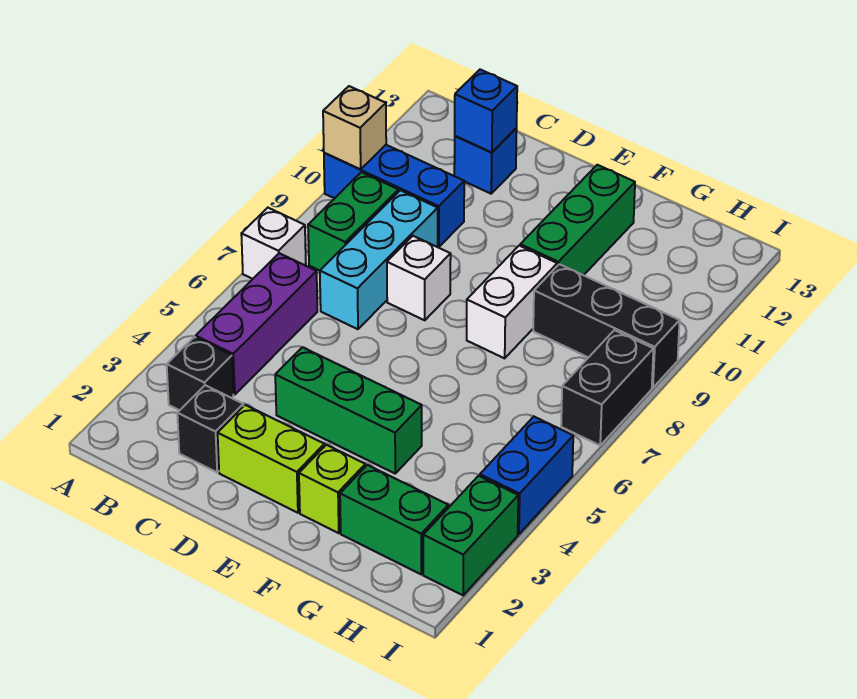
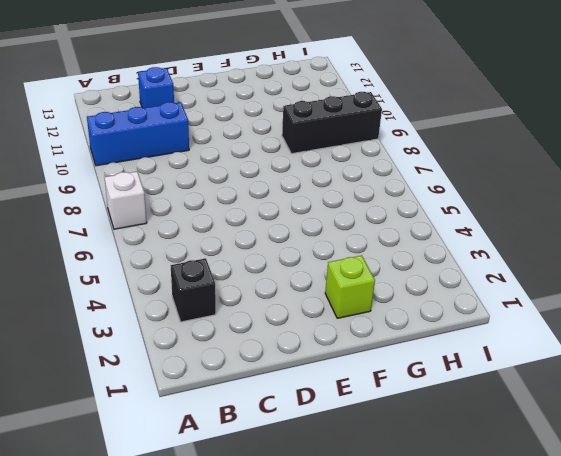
none -> purple 1x3 brick [196,253,317,395]
none -> green 1x2 brick [308,172,398,270]
none -> black 1x1 brick [177,385,243,472]

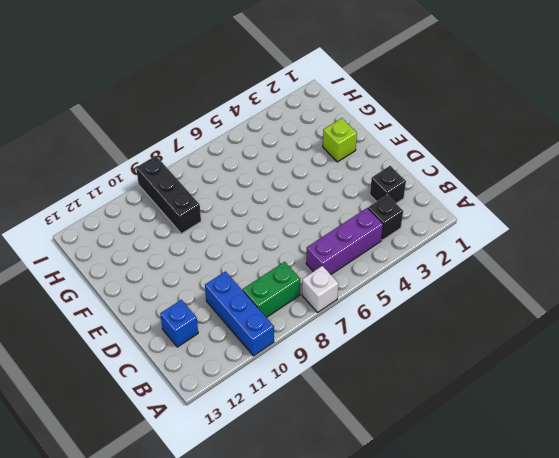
none -> cyan 1x3 brick [320,190,438,329]
none -> lime 1x2 brick [218,405,324,513]
none -> green 1x3 brick [275,347,422,473]

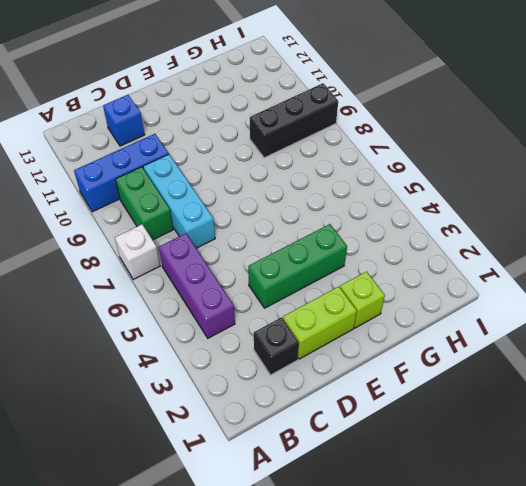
none -> black 1x1 brick [167,337,234,410]
none -> white 1x1 brick [387,236,451,320]
none -> white 1x2 brick [467,246,557,358]

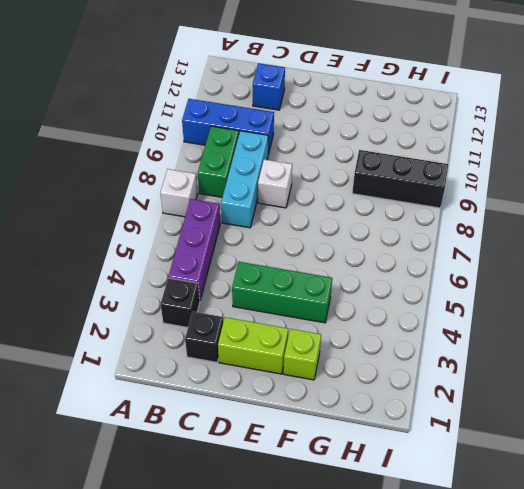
none -> white 1x2 brick [467,246,557,358]
none -> green 1x3 brick [520,165,635,275]
none -> green 1x2 brick [340,465,448,574]

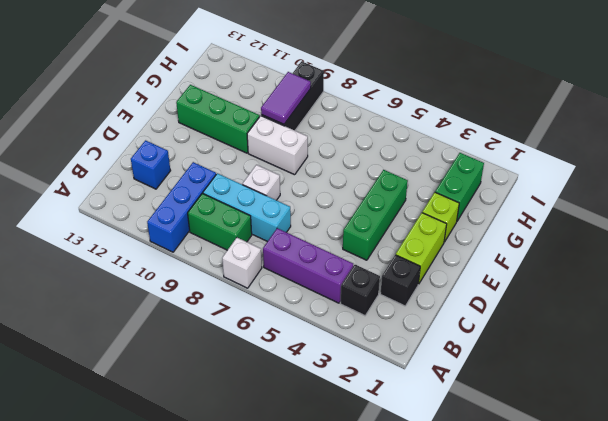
purple 1x2 tile [261,72,311,124] -> none
none -> green 1x2 brick [423,476,518,595]
none -> blue 1x2 brick [480,417,573,534]
none -> black 1x2 brick [561,330,653,445]

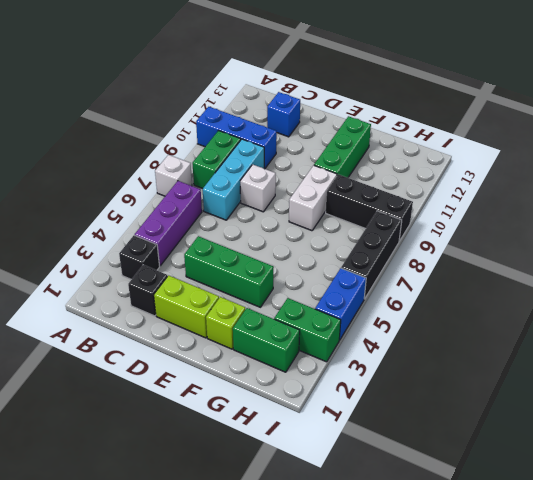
green 1x2 brick [274,298,341,362] -> green 1x2 brick turned to [423,476,518,595]
black 1x3 brick [341,211,402,299] -> black 1x2 brick [561,330,653,445]
none -> tan 1x1 brick [323,86,386,169]
none -> blue 1x1 brick [455,70,517,152]

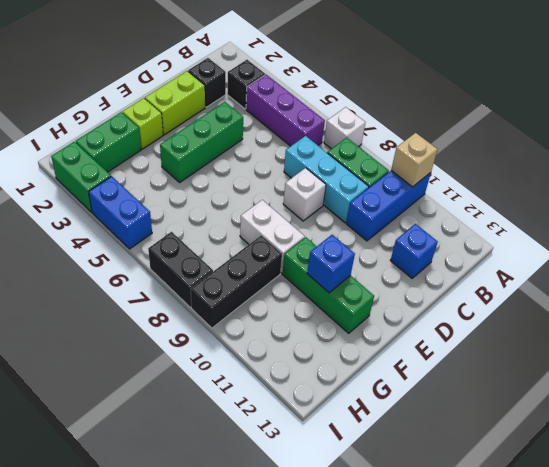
blue 1x1 brick [307,235,355,293] -> blue 1x1 brick moved to [455,70,517,152]

